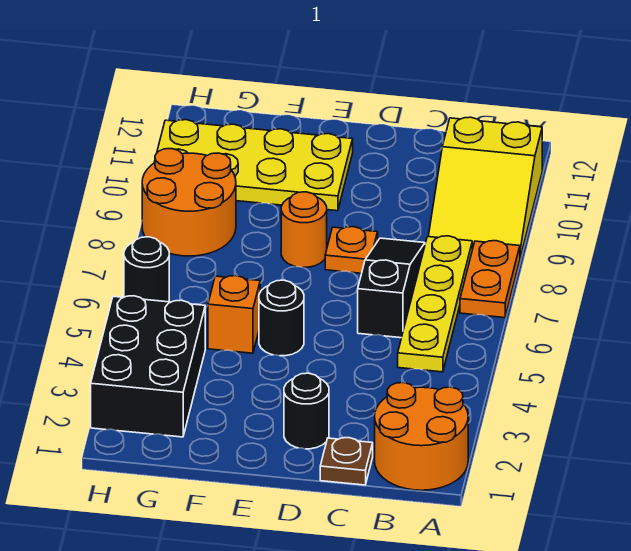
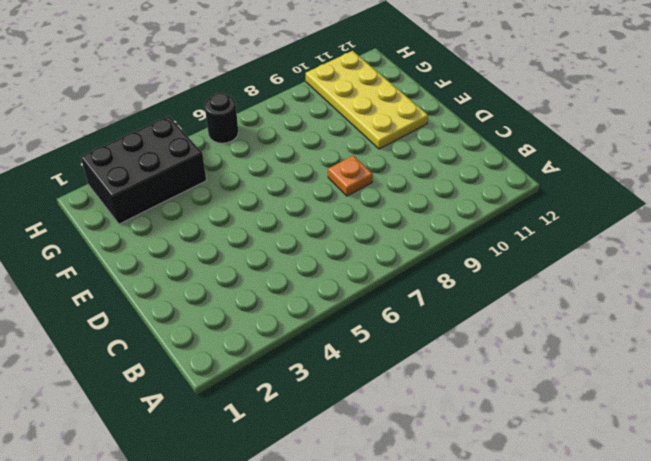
none -> orange 2x2 round brick [375,383,468,490]
none -> orange 1x2 plate [460,241,520,318]
none -> yellow 2x3 slope [428,117,542,257]

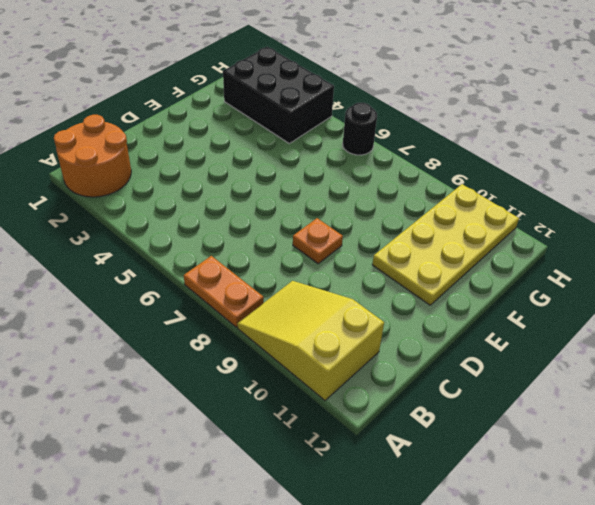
none -> yellow 1x4 plate [398,236,472,372]
none -> brown 1x1 plate [320,438,373,485]
none -> black 1x3 slope [358,238,425,338]

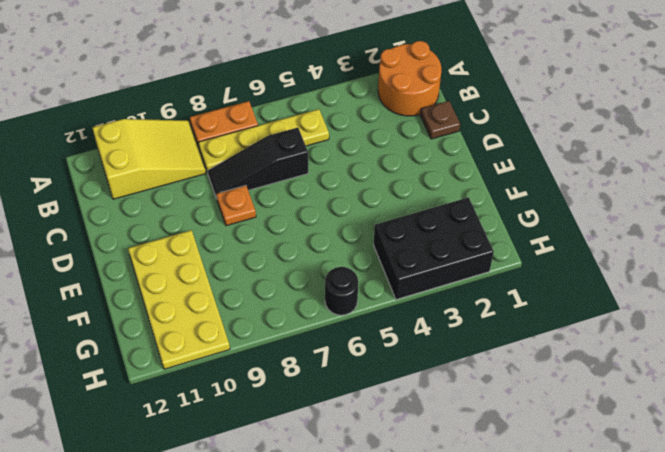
none -> black 1x1 round brick [284,373,329,449]
none -> black 1x1 round brick [259,280,304,356]
none -> orange 1x1 round brick [281,192,327,267]

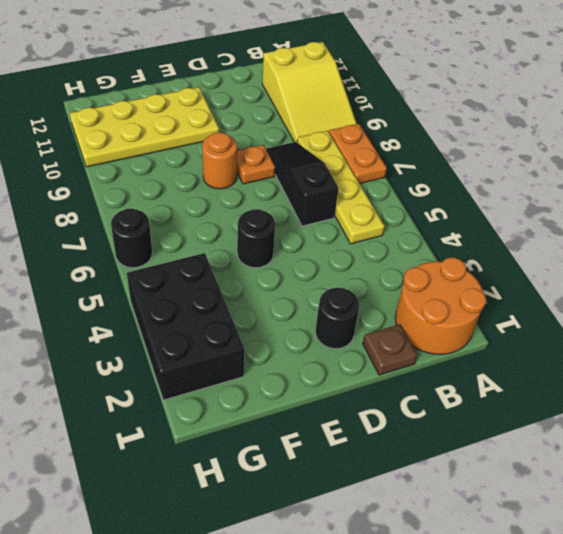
none -> orange 1x1 brick [208,276,260,353]
none -> orange 2x2 round brick [142,149,236,256]

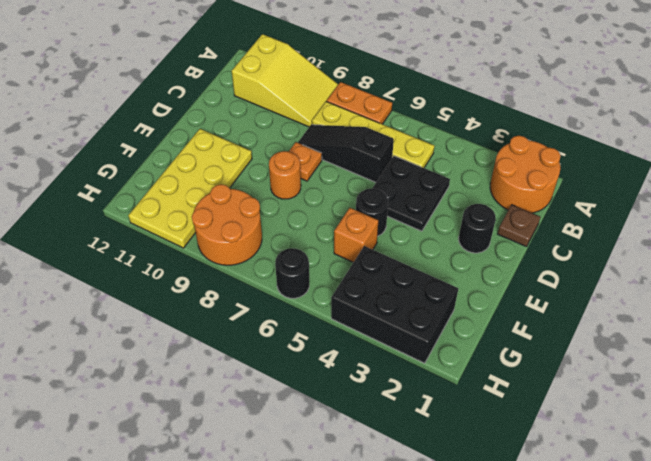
black 2x2 plate [372,156,450,231] -> none

